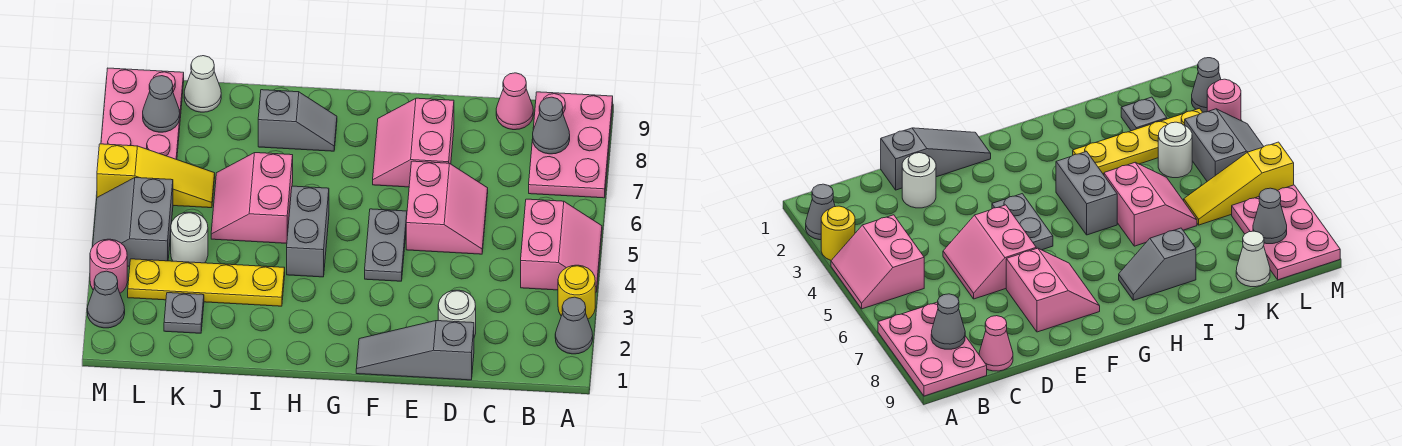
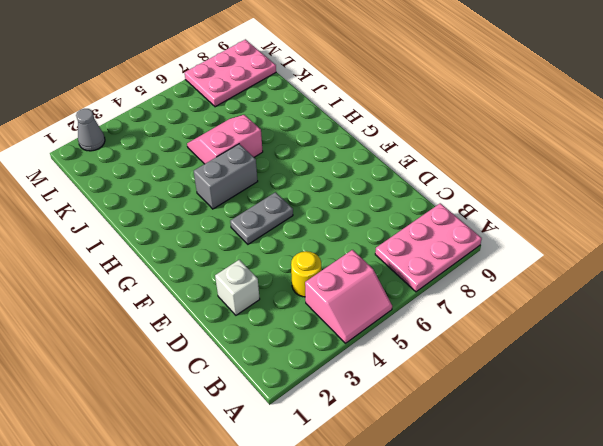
yellow 1x1 round brick [291,251,321,297] -> yellow 1x1 round brick moved to [558,265,595,319]
white 1x1 brick [215,260,260,315] -> white 1x1 round brick [438,290,476,337]
none -> grey 1x1 cone [555,297,593,354]
none -> pink 1x1 cone [496,73,533,130]
none -> grey 1x3 slope [356,321,474,380]

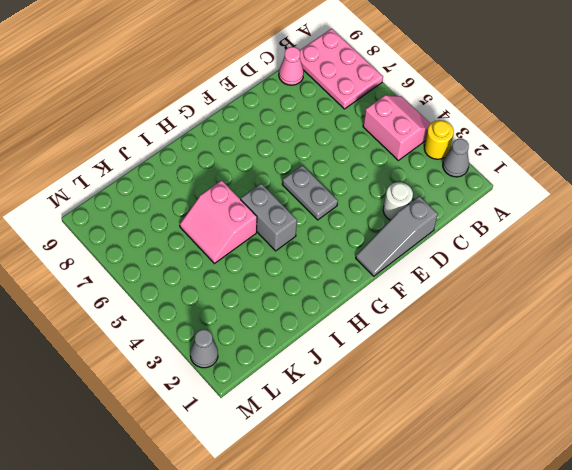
none -> pink 2x2 slope [406,161,488,254]
none -> pink 2x2 slope [373,98,454,187]
none -> grey 1x2 slope [258,90,337,151]

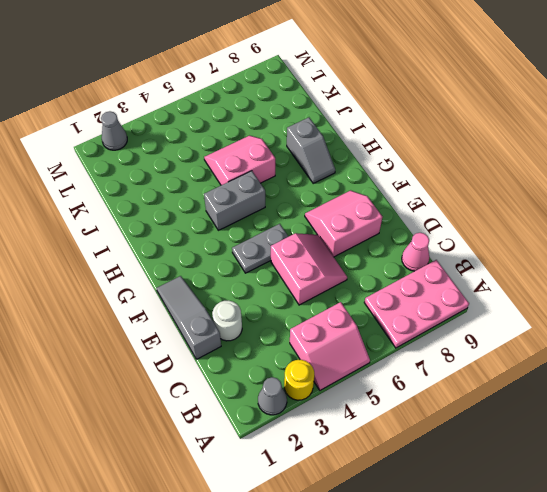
pink 2x2 slope [271,233,347,305] -> pink 2x2 slope turned to [406,161,488,254]
none -> yellow 1x4 plate [128,259,285,306]
none -> grey 1x1 plate [164,293,204,333]
none -> white 1x1 round brick [171,212,208,263]

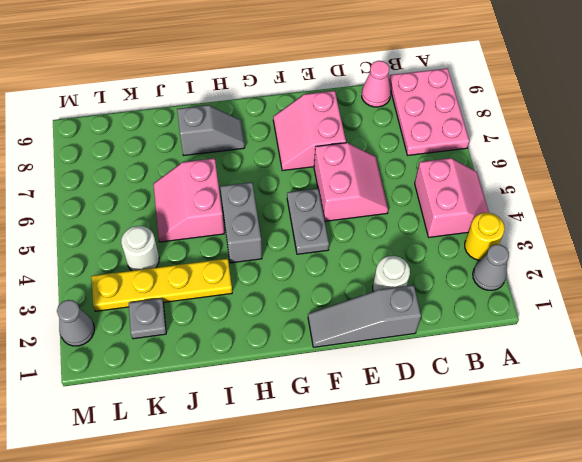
none -> yellow 1x3 slope [97,144,215,208]
none -> white 1x1 cone [184,56,221,112]
none -> grey 2x2 slope [93,178,173,266]

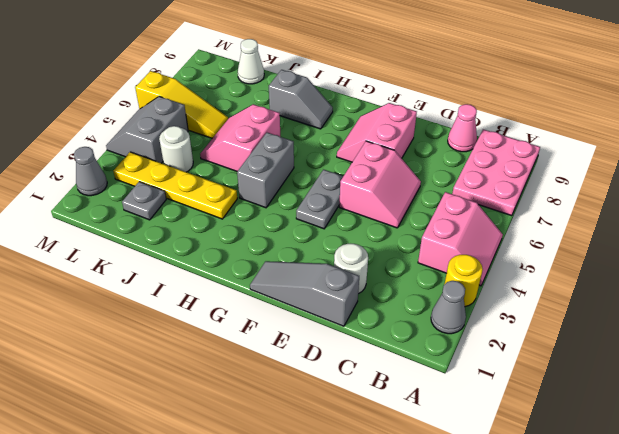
none -> pink 2x3 plate [101,68,184,160]
none -> pink 1x1 round brick [90,239,127,293]
none -> grey 1x1 cone [533,97,570,154]

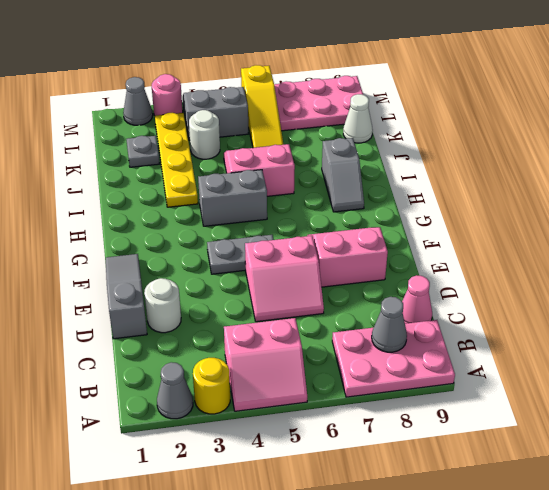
none -> grey 1x1 cone [143,76,180,132]

